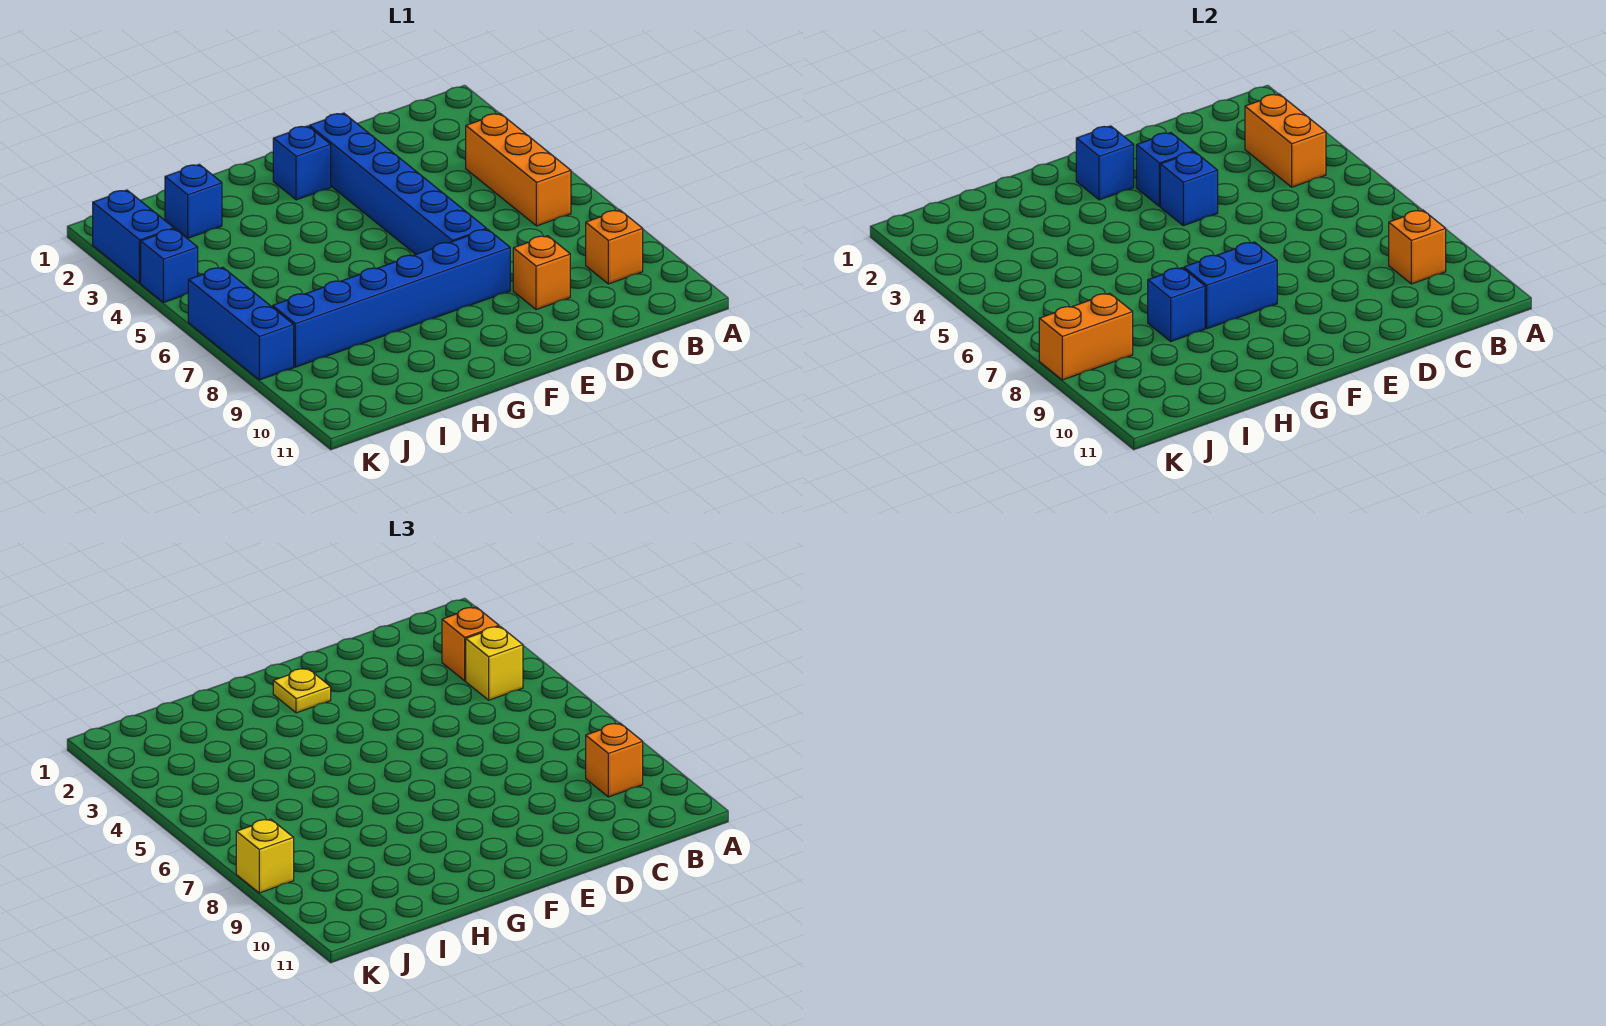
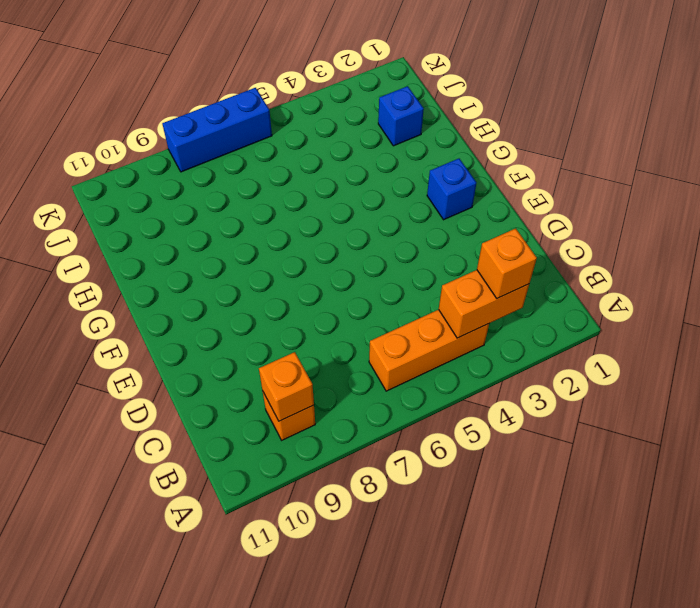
none -> orange 1x1 brick [513,236,570,310]
none -> blue 1x6 brick [309,113,486,254]
none -> blue 1x6 brick [273,229,510,367]

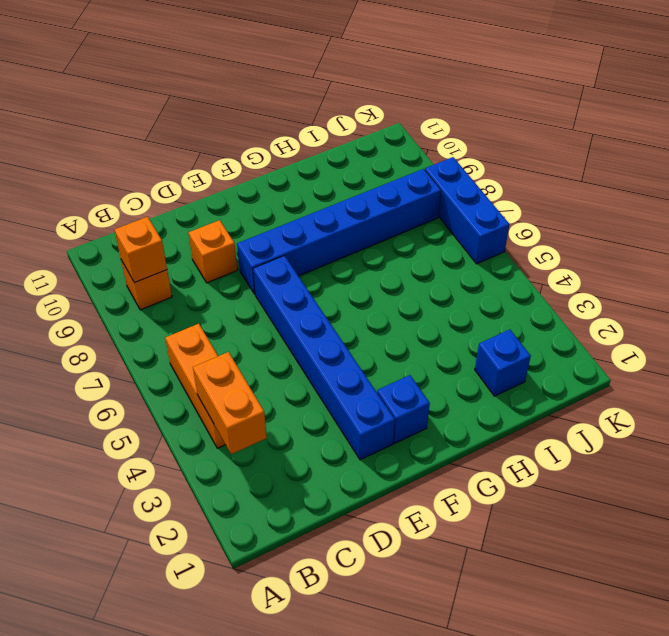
none -> blue 1x2 brick [93,190,174,283]
none -> blue 1x1 brick [141,229,198,303]
none -> blue 1x1 brick [1136,133,1194,206]

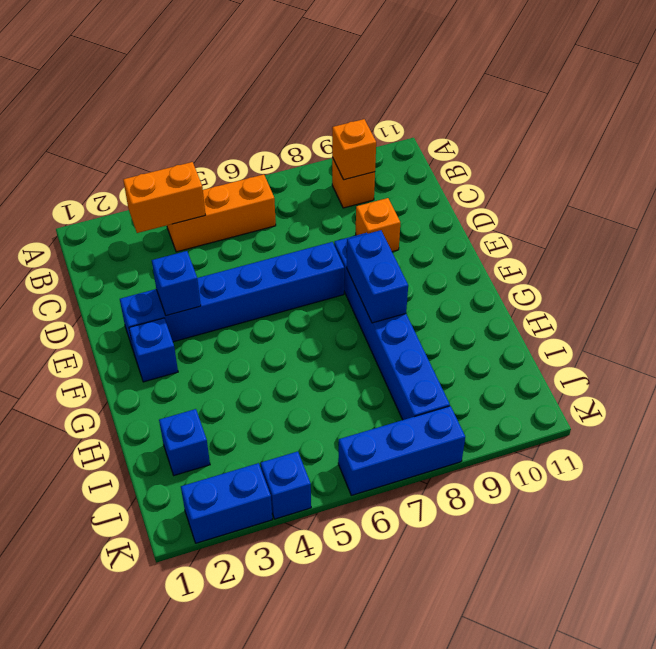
none -> blue 1x1 brick [1160,152,1218,226]
none -> blue 1x1 brick [1076,126,1134,200]
none -> blue 1x1 brick [1148,268,1205,341]

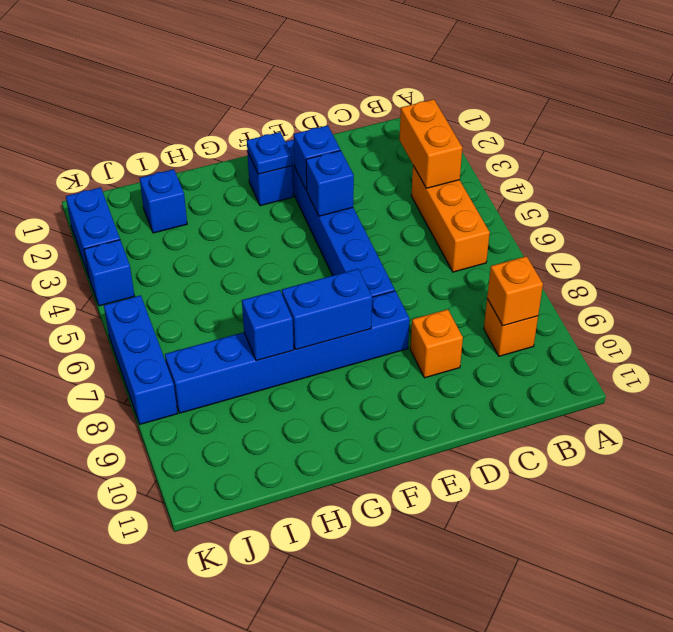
blue 1x1 plate [247,132,292,174] -> blue 1x1 brick [1076,126,1134,200]
none -> orange 1x2 brick [1039,293,1133,380]
none -> orange 1x1 brick [442,607,499,681]
none -> yellow 1x1 brick [466,626,523,700]

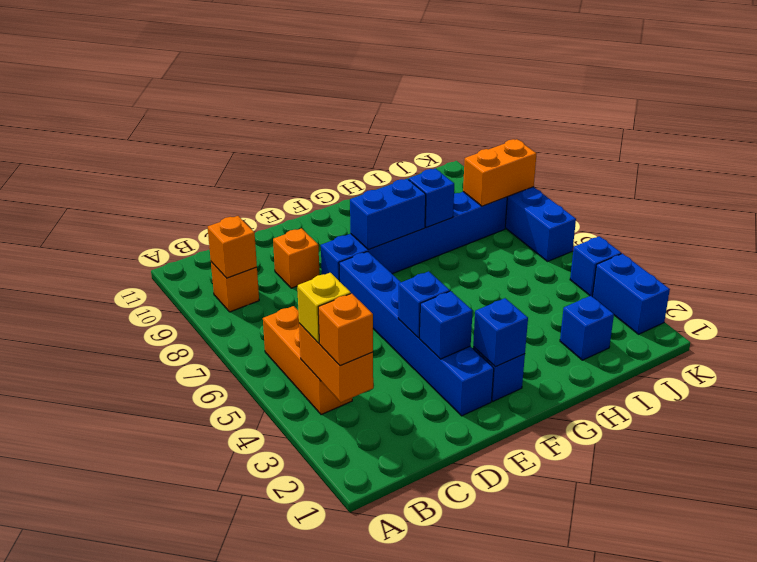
none -> orange 1x1 brick [586,723,643,797]
none -> yellow 1x1 plate [273,668,331,713]
none -> yellow 1x1 brick [236,819,294,893]

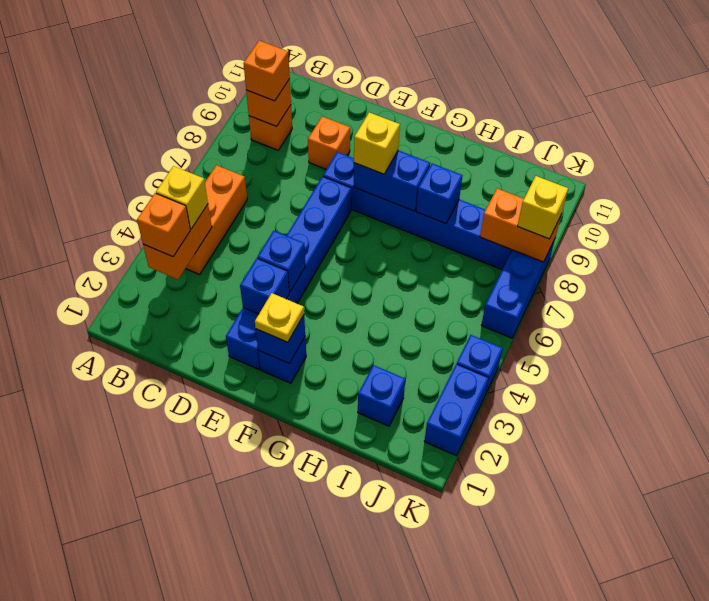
yellow 1x1 brick [354,113,400,174] -> none

